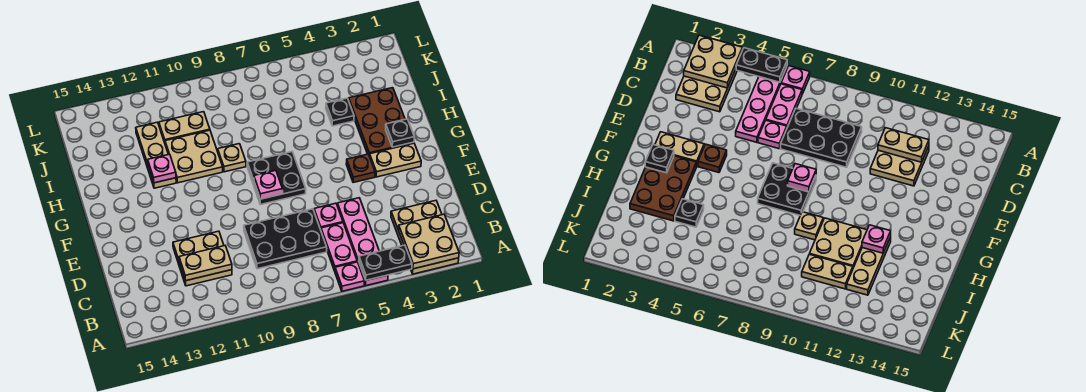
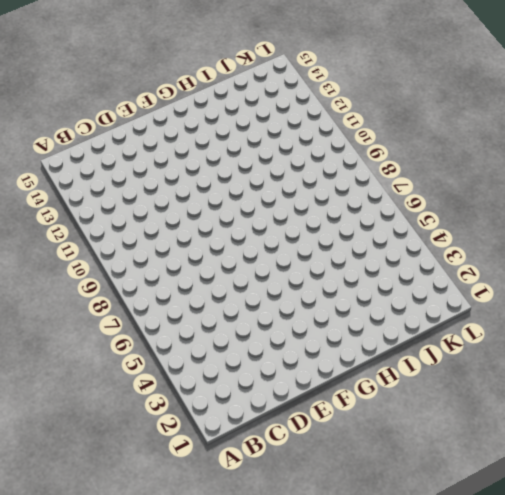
none -> tan 2x3 plate [391,201,459,274]
none -> pink 1x4 plate [337,198,388,286]
none -> pink 1x1 plate [335,262,365,291]

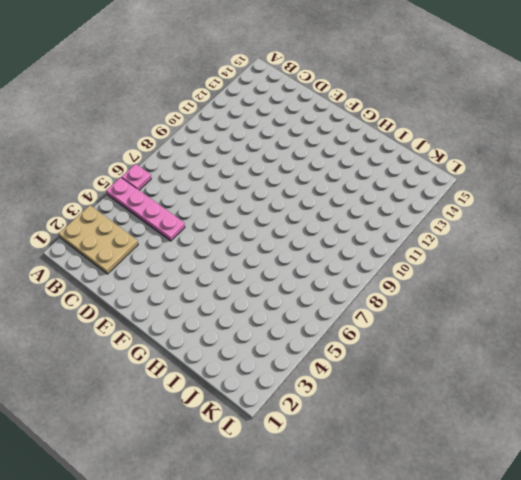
none -> pink 1x2 plate [321,223,357,271]
none -> black 2x3 plate [244,209,327,269]
none -> tan 2x2 plate [173,231,232,286]

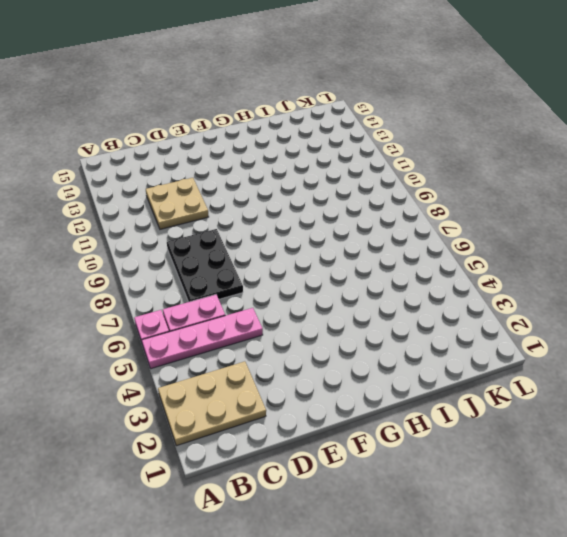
none -> pink 1x1 plate [314,203,343,229]
none -> tan 1x2 plate [370,143,421,177]
none -> brown 1x1 plate [346,154,375,183]

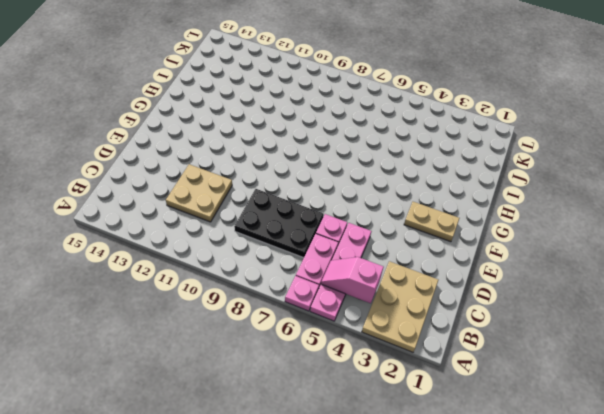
pink 1x2 slope [321,257,383,303] -> none
none -> brown 1x1 plate [346,154,375,183]
none -> black 2x2 plate [247,152,306,205]
none -> brown 2x3 plate [349,88,414,156]

